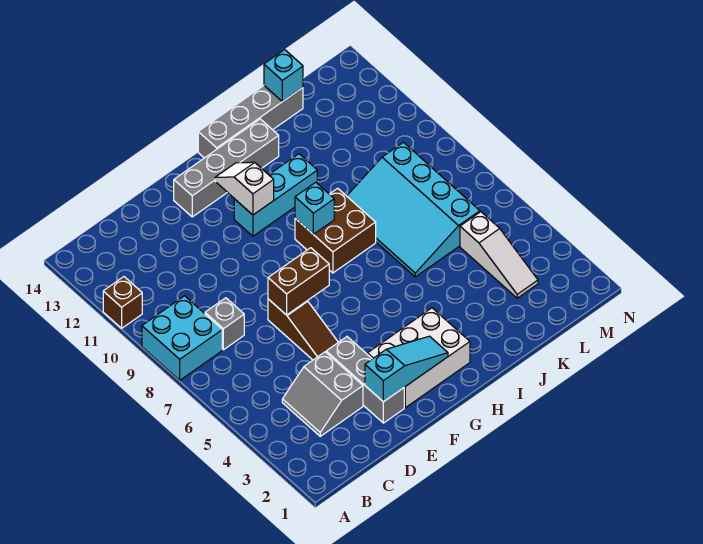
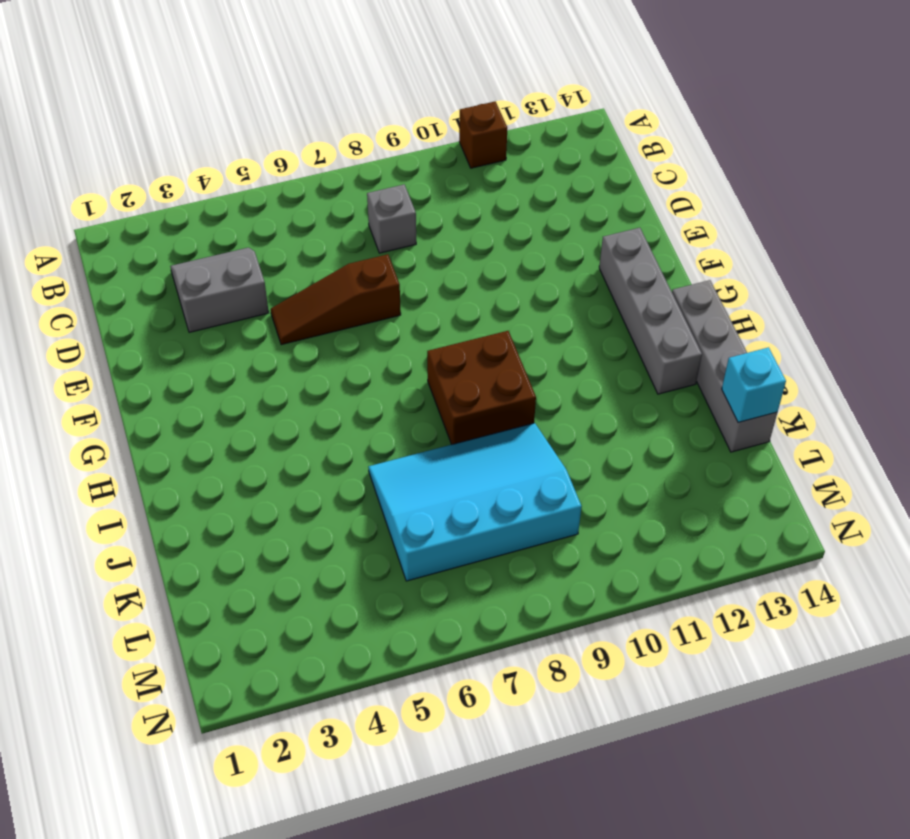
none -> cyan 2x2 brick [142,296,222,380]
none -> grey 1x3 brick [326,337,404,423]
none -> white 2x3 brick [367,308,470,408]

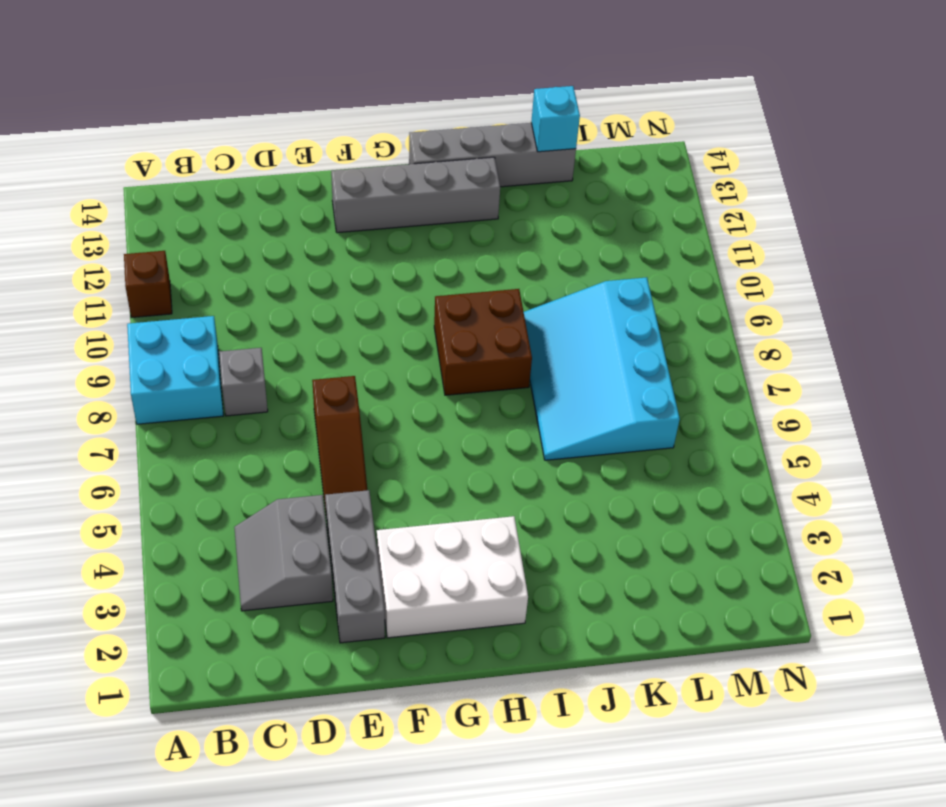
none -> cyan 1x3 brick [234,154,317,236]
none -> white 1x3 slope [460,212,538,298]
none -> cyan 1x3 slope [365,336,448,402]

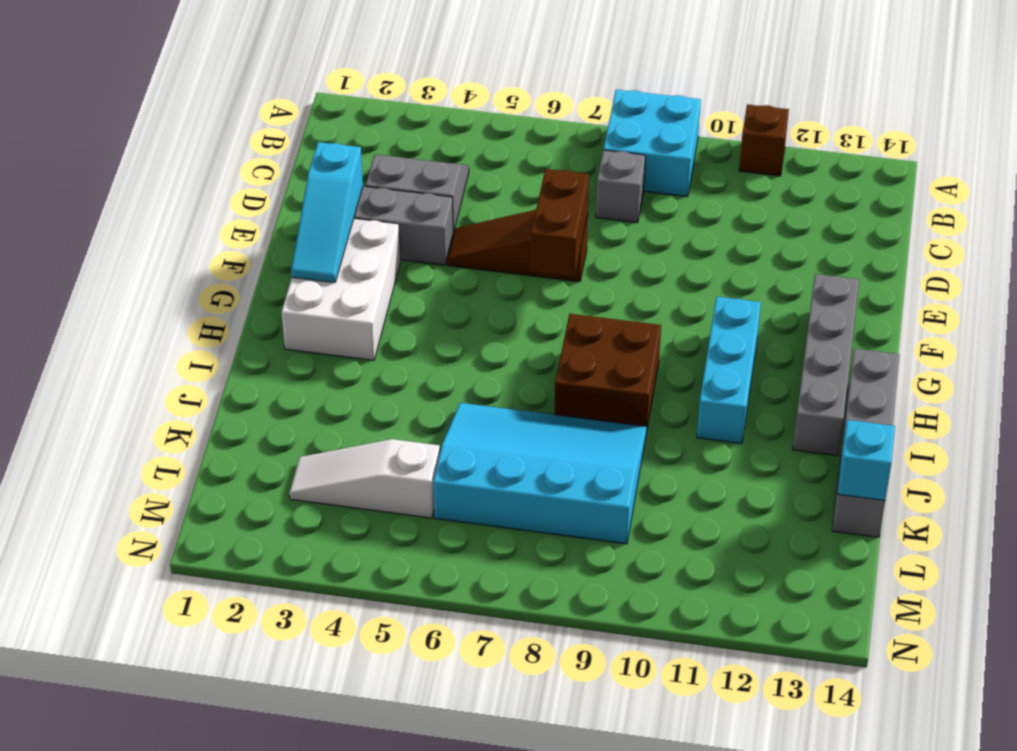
none -> white 1x2 slope [215,162,274,215]
none -> cyan 1x1 brick [295,182,334,234]

